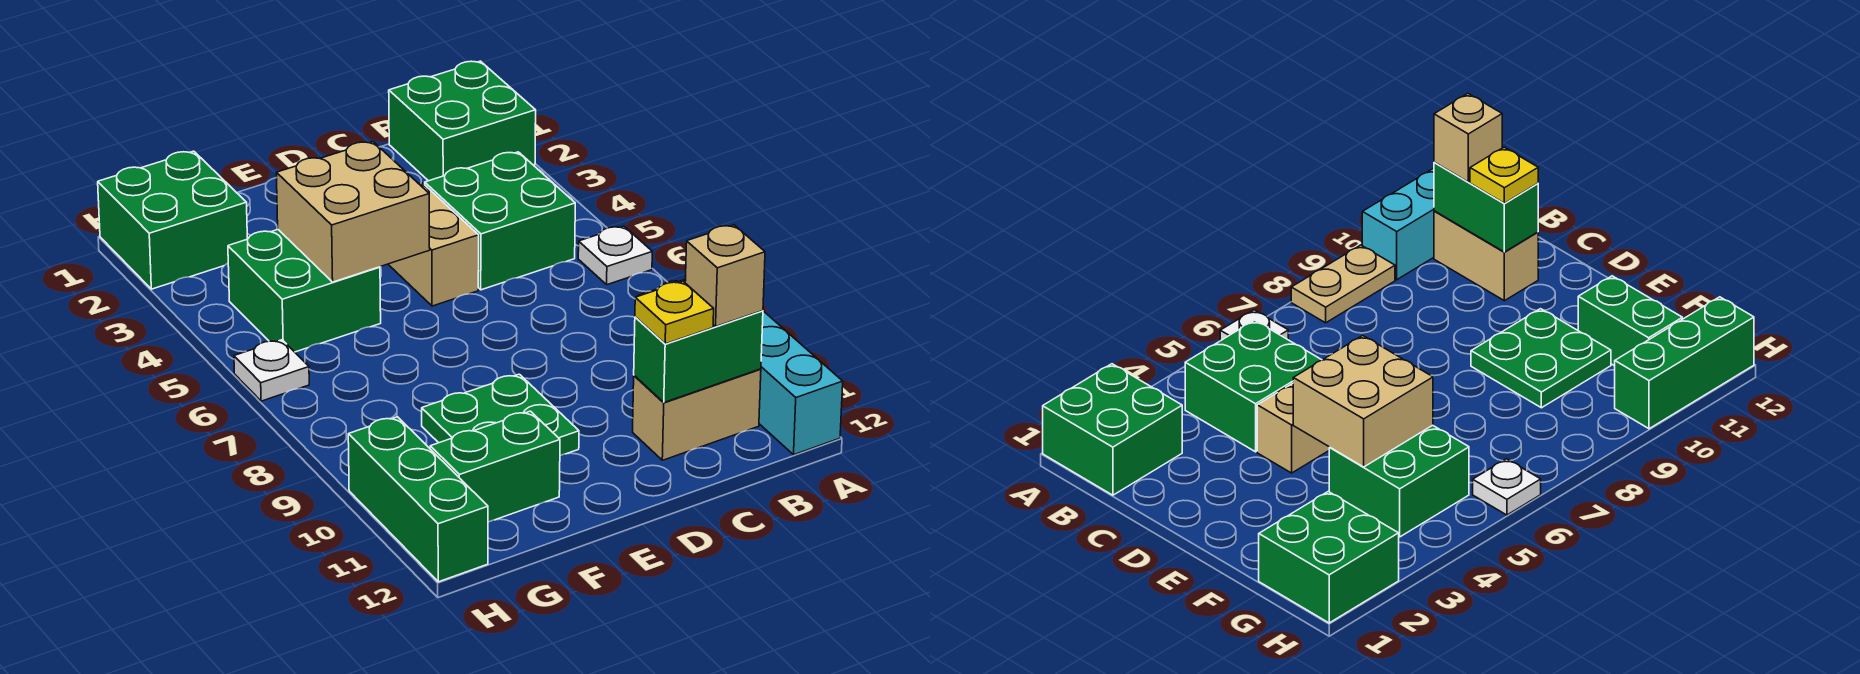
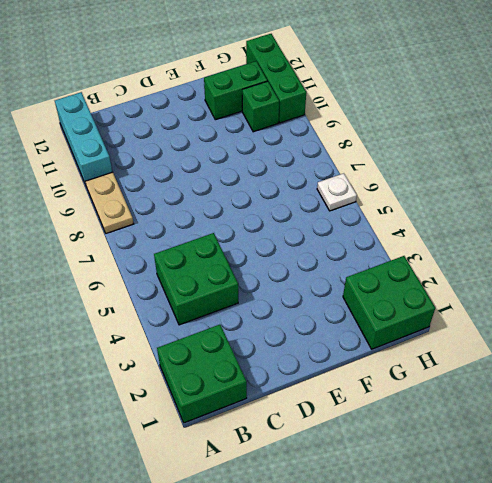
green 1x1 brick [242,81,279,132] -> none
none -> white 1x1 plate [578,226,652,285]
none -> tan 1x2 brick [633,369,761,460]
none -> tan 1x2 brick [388,183,479,306]

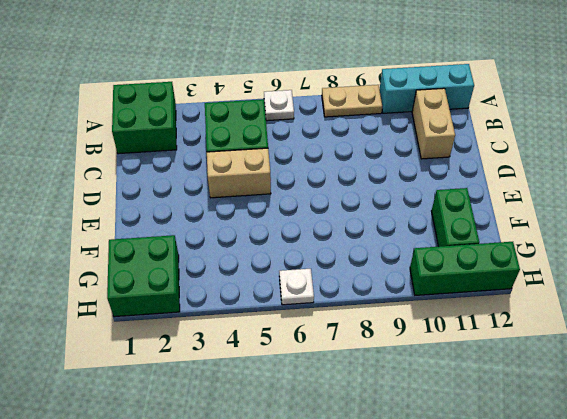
none -> green 2x2 plate [422,374,579,456]
none -> green 2x2 brick [228,230,381,352]
none -> green 1x2 brick [634,311,763,402]

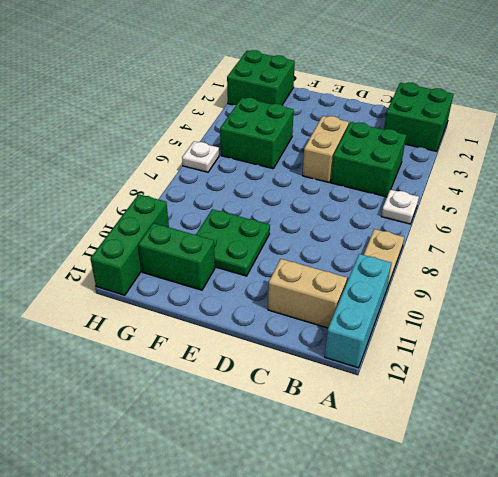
none -> green 1x2 brick [634,311,763,402]
none -> tan 2x2 brick [276,142,430,282]
none -> tan 1x1 brick [685,225,765,326]

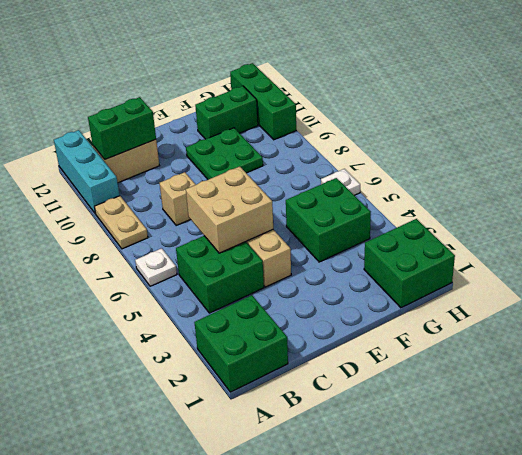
tan 2x2 brick [186,167,273,253] -> tan 2x2 brick moved to [276,142,430,282]
tan 1x1 brick [160,172,196,225] -> tan 1x1 brick moved to [685,225,765,326]
none -> yellow 1x1 plate [635,281,714,344]

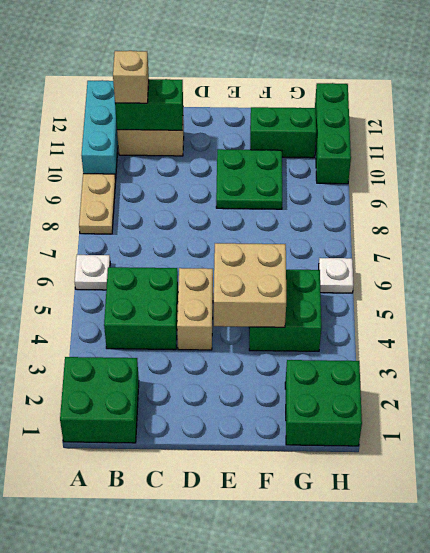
none -> yellow 1x1 plate [635,281,714,344]

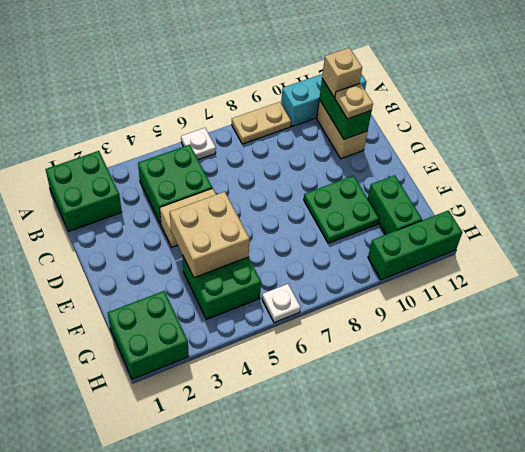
tan 1x1 plate [335,83,373,119] -> yellow 1x1 plate [635,281,714,344]

